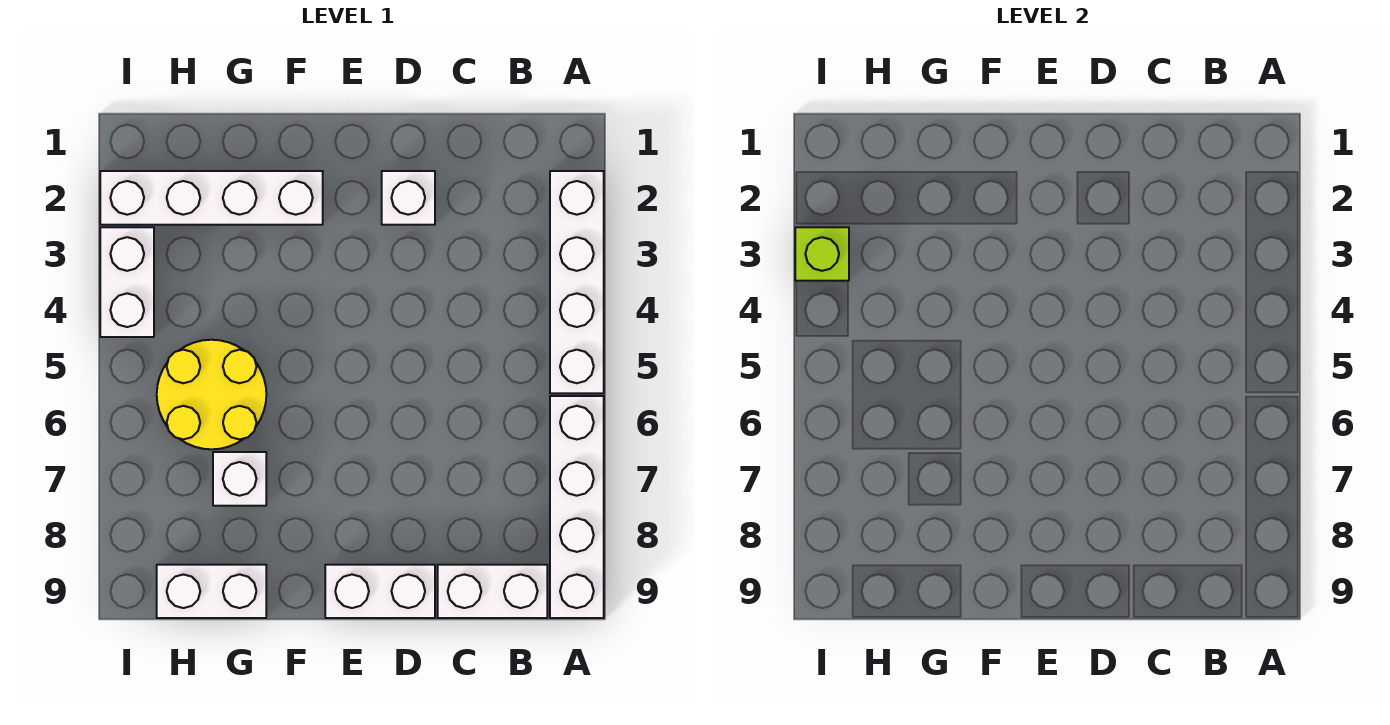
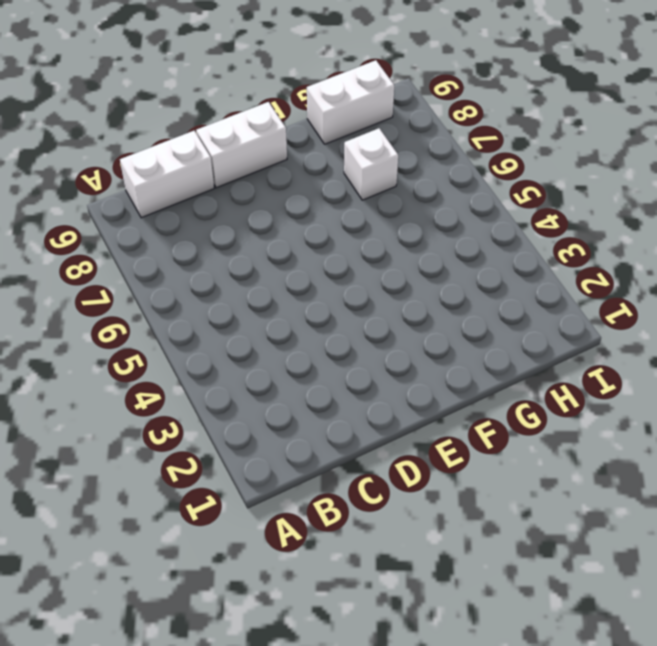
none -> white 1x4 brick [550,171,604,393]
none -> white 1x4 brick [550,396,604,618]

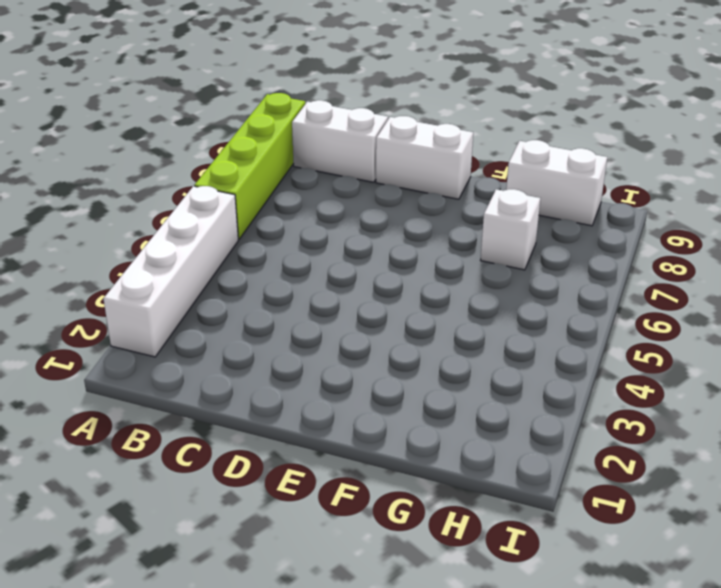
lime 1x4 brick [194,93,305,239] -> white 1x4 brick [550,396,604,618]
none -> white 1x1 brick [382,171,435,225]
none -> white 1x4 brick [100,171,323,225]

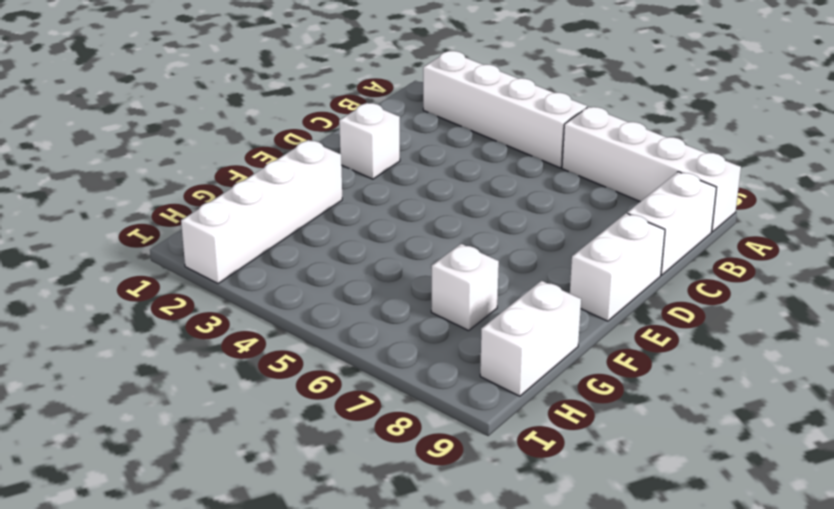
none -> yellow 2x2 round brick [157,340,266,449]
none -> white 1x2 brick [100,227,154,337]

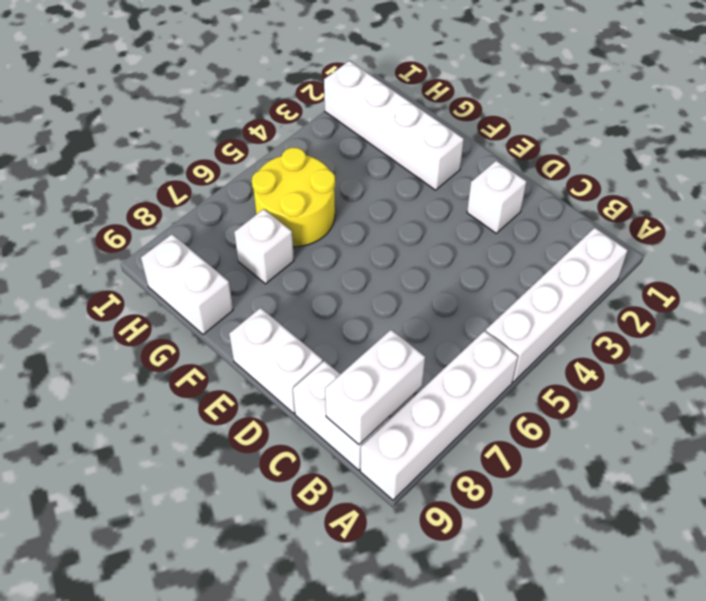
white 1x2 brick [325,330,425,444] -> white 1x2 brick moved to [100,227,154,337]
none -> lime 1x1 brick [795,227,849,281]

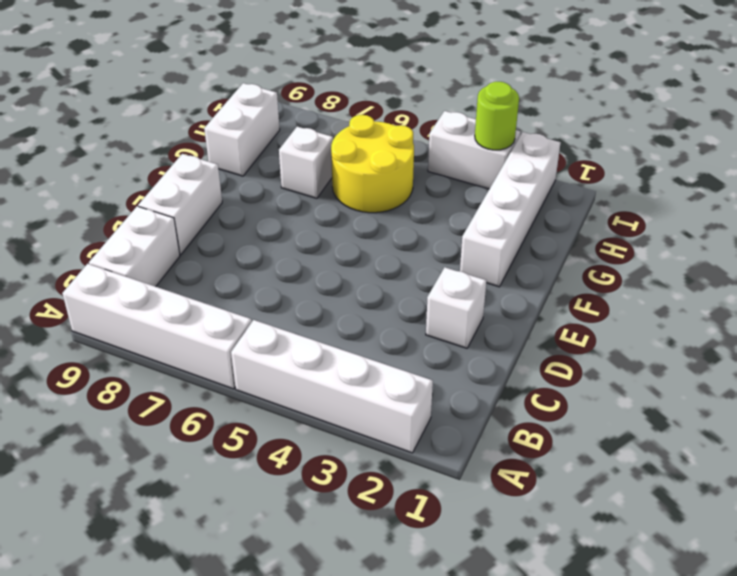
lime 1x1 round brick [475,82,519,150] -> lime 1x1 brick [795,227,849,281]

